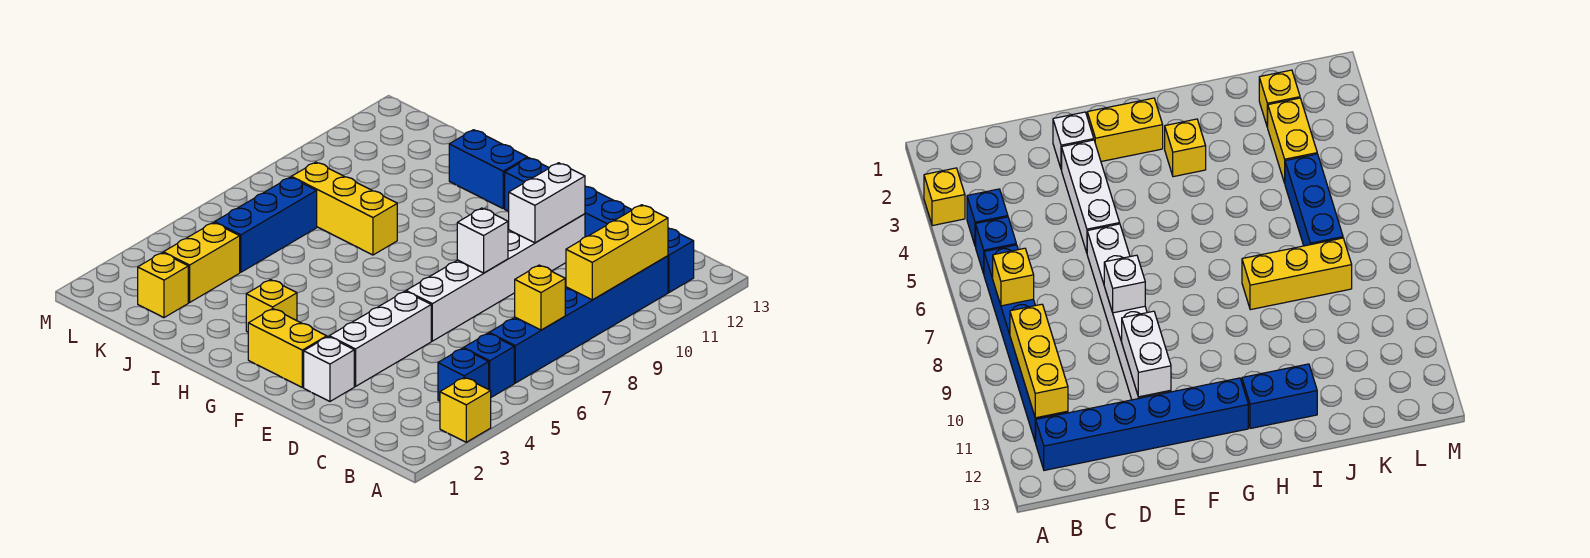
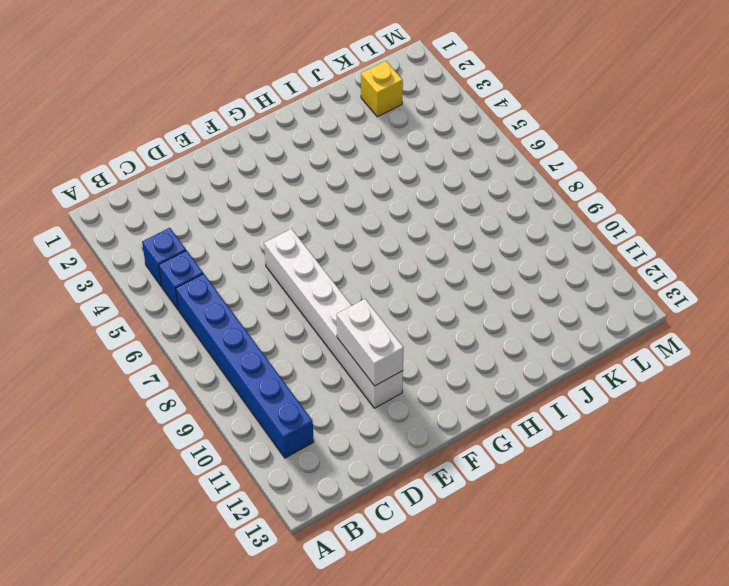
none -> yellow 1x1 brick [440,377,491,442]
none -> blue 1x6 brick [505,158,694,292]
none -> white 1x1 brick [304,337,354,401]

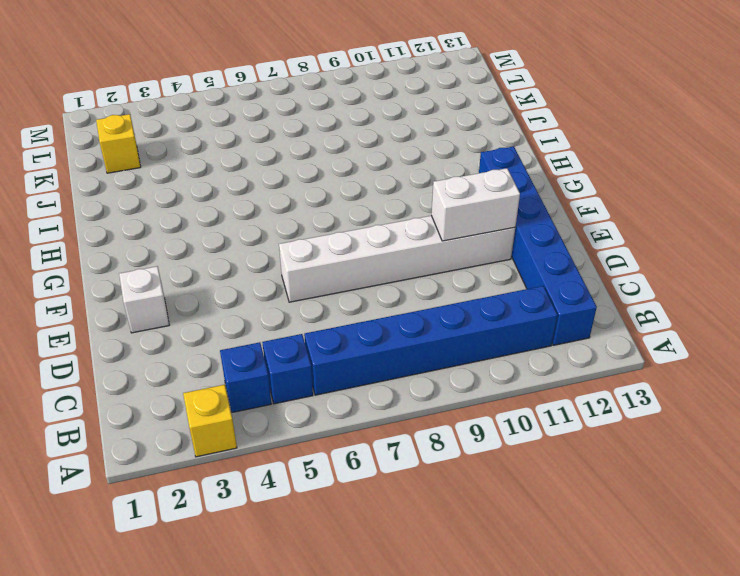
none -> white 1x3 brick [329,291,431,386]
none -> yellow 1x2 brick [248,309,327,387]
none -> yellow 1x1 brick [246,280,297,332]

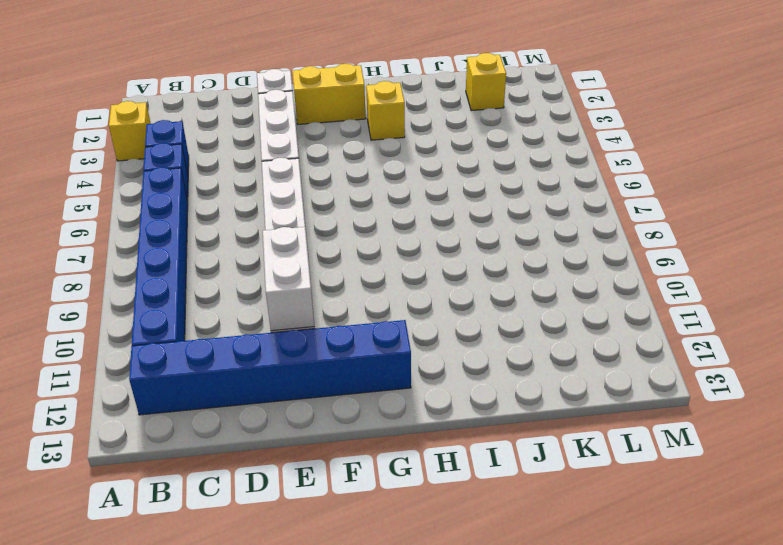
none -> blue 1x2 brick [449,130,528,208]
none -> yellow 1x3 brick [291,162,397,255]
none -> yellow 1x2 brick [163,222,240,302]

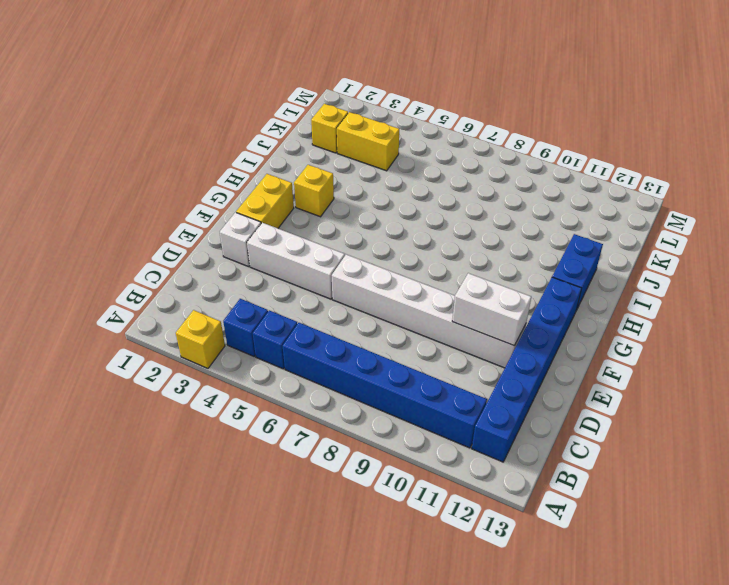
none -> yellow 1x3 brick [291,162,397,255]
none -> blue 1x3 brick [215,177,317,272]
none -> yellow 1x1 brick [515,265,565,330]

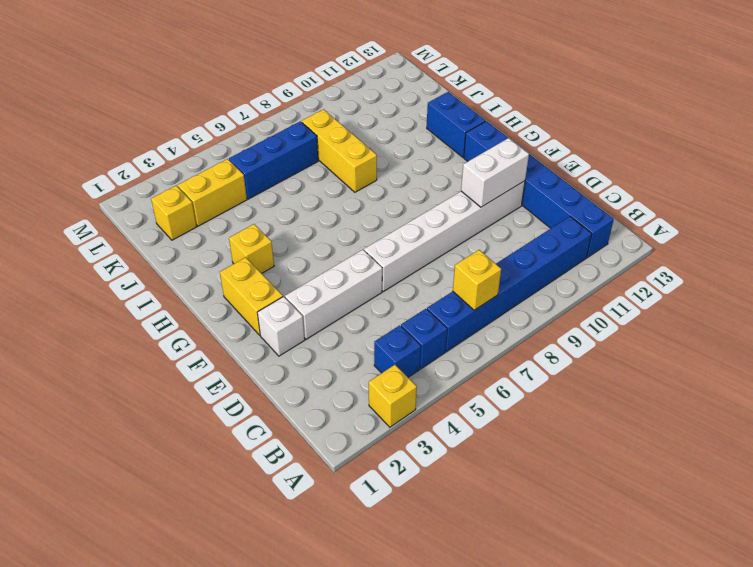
none -> yellow 1x3 brick [566,205,668,300]
none -> white 1x1 brick [457,208,508,273]

